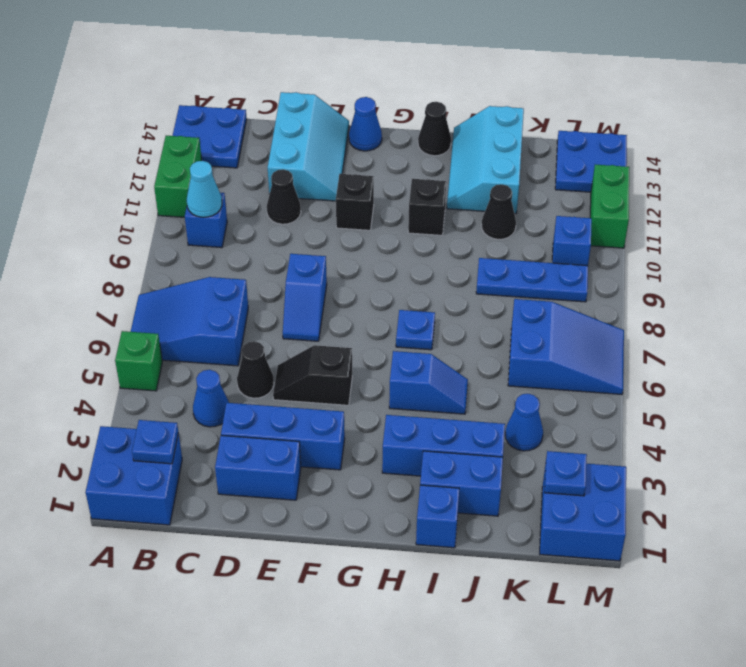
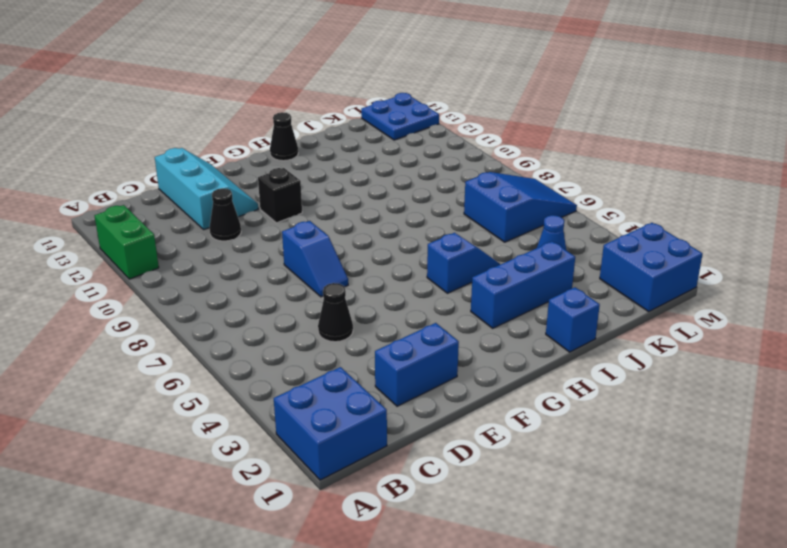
none -> green 1x1 brick [115,331,162,391]
none -> blue 2x3 slope [131,277,248,366]
none -> blue 2x2 plate [173,105,247,168]
none -> blue 1x1 brick [185,193,227,248]

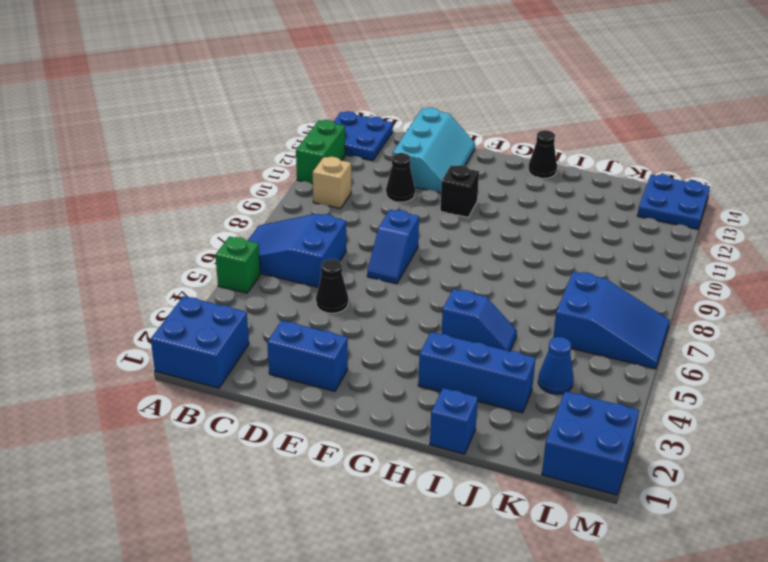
tan 1x1 brick [312,157,351,209] -> blue 1x1 brick [185,193,227,248]
none -> blue 1x1 cone [193,370,229,427]
none -> blue 1x3 brick [221,403,345,470]
none -> black 1x2 slope [273,345,352,405]
none -> blue 1x1 cone [349,97,382,151]

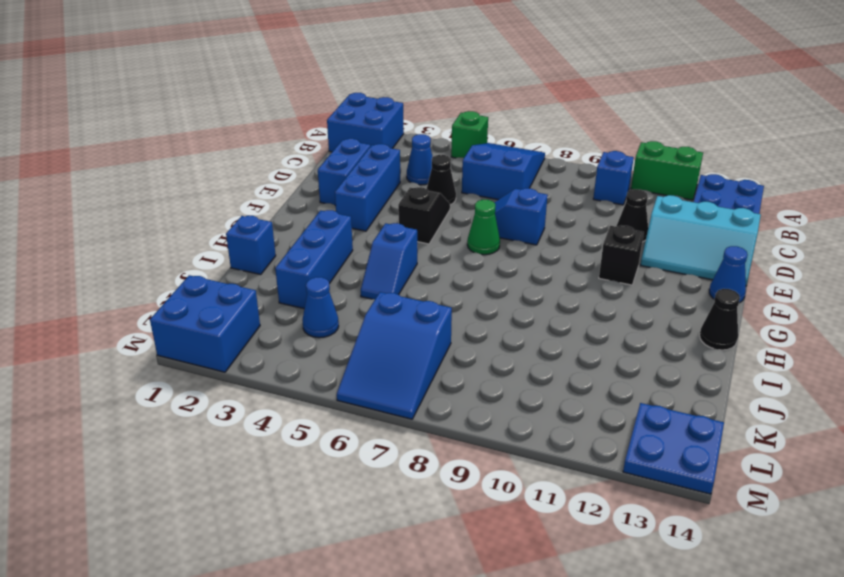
green 1x1 cone [467,200,500,255] -> none
none -> blue 1x1 plate [396,310,435,350]
none -> black 1x1 brick [408,179,446,235]
none -> blue 1x2 brick [420,451,503,516]
none -> cyan 2x3 slope [447,106,524,214]

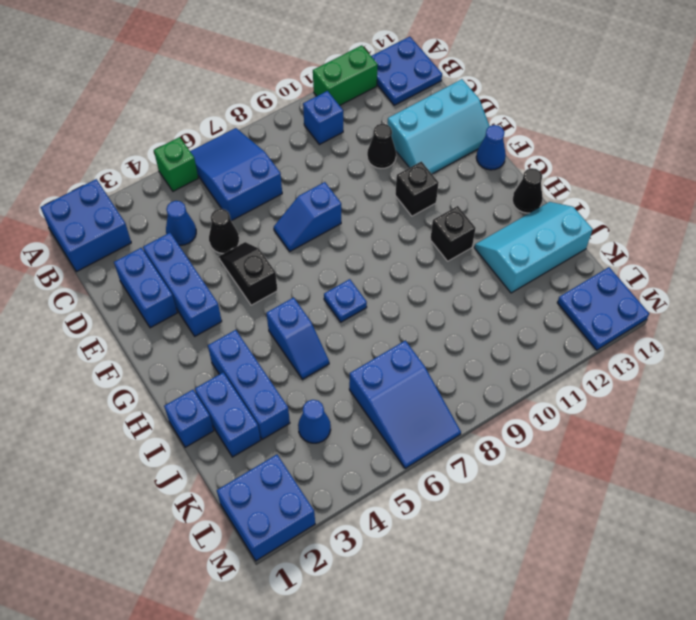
none -> blue 1x3 plate [476,258,588,302]
none -> black 1x1 cone [482,184,516,239]
none -> blue 1x1 brick [552,216,592,266]
none -> green 1x2 brick [590,165,629,248]

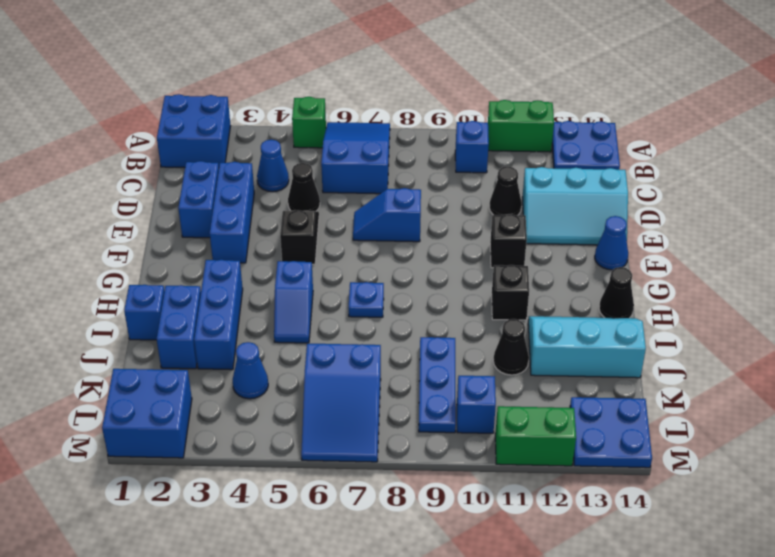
none -> blue 1x1 plate [132,420,178,464]
none -> cyan 1x1 cone [187,161,222,217]
none -> blue 1x1 plate [545,451,587,496]

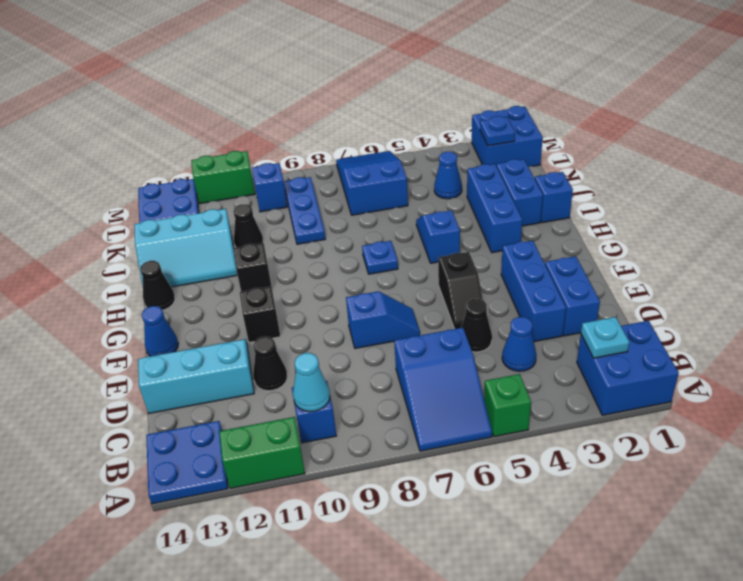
cyan 1x1 plate [581,317,629,358] -> blue 1x1 plate [132,420,178,464]

